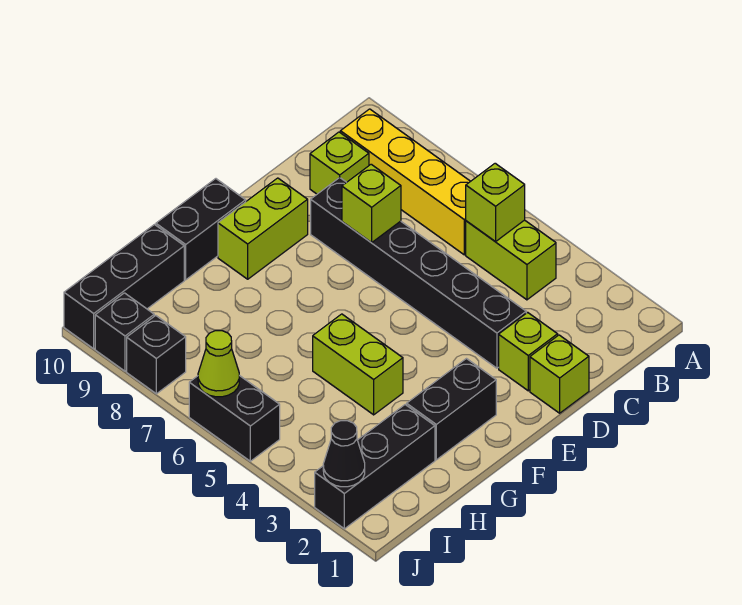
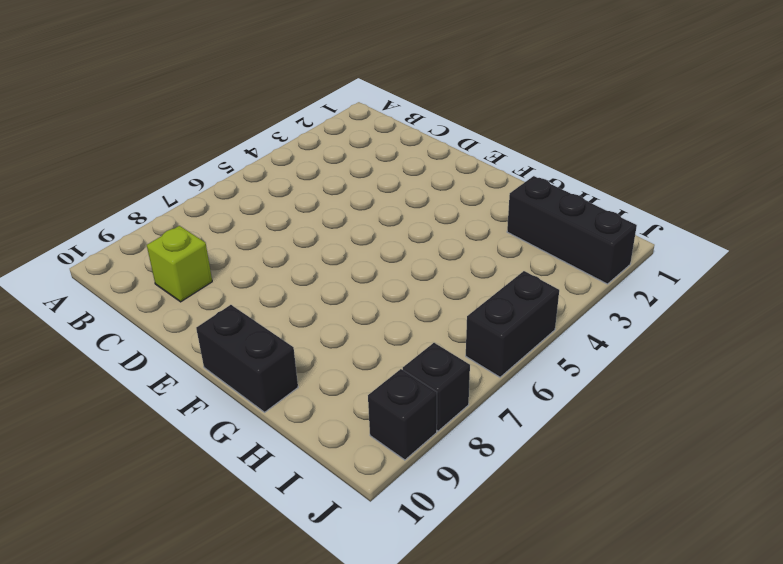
none -> lime 1x2 brick [466,220,556,300]
none -> yellow 1x4 brick [340,109,470,255]
none -> lime 1x1 brick [530,335,589,413]

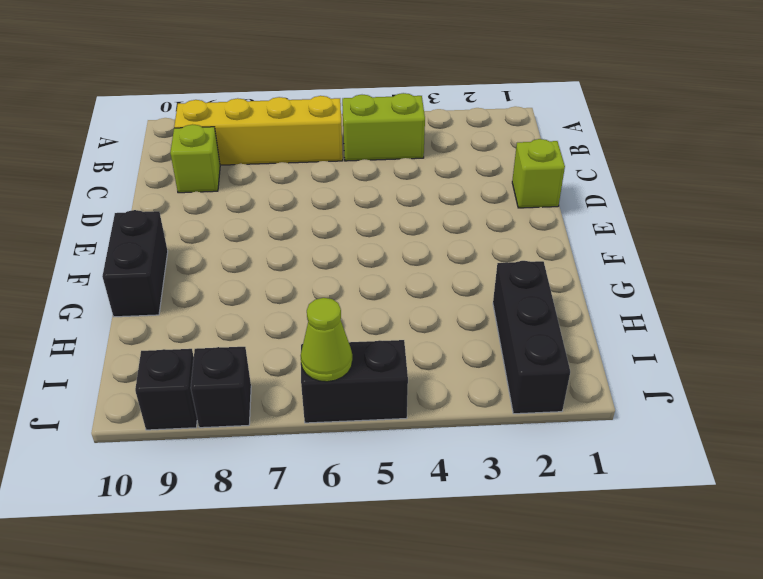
none -> lime 1x1 brick [499,312,558,391]
none -> black 1x6 brick [311,178,526,368]
none -> lime 1x2 brick [218,178,308,279]

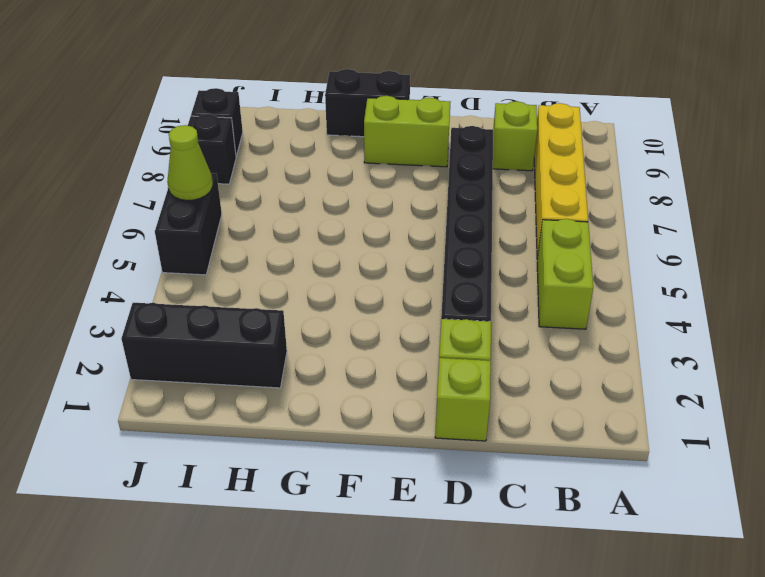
none -> black 1x2 brick [407,359,496,460]
none -> lime 1x2 brick [313,314,403,415]
none -> black 1x3 brick [64,225,184,349]

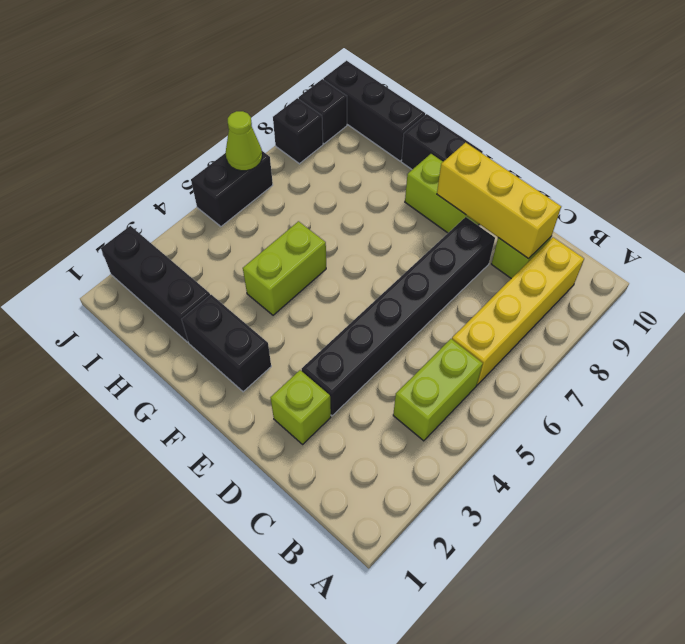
yellow 1x3 brick [437,143,561,259] -> none
none -> lime 1x1 brick [530,335,589,413]
none -> lime 1x1 brick [466,163,525,242]
none -> lime 1x1 brick [342,164,401,243]

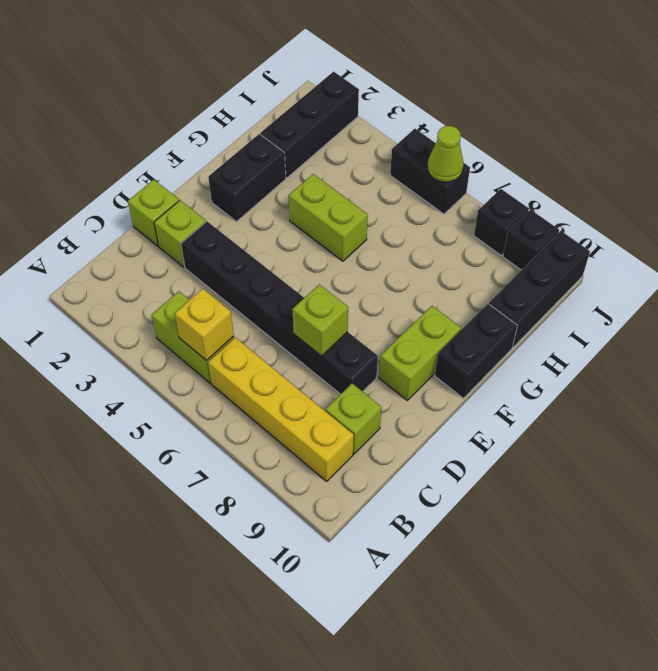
yellow 1x1 brick [175,289,234,361] -> lime 1x1 brick [466,163,525,242]
none -> black 1x1 cone [323,421,365,487]

